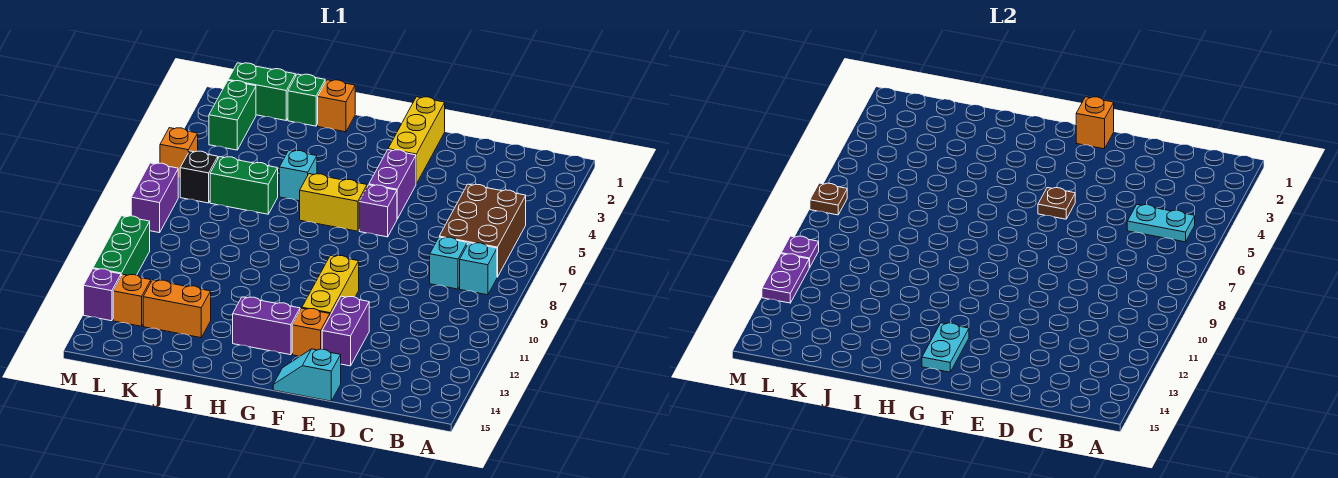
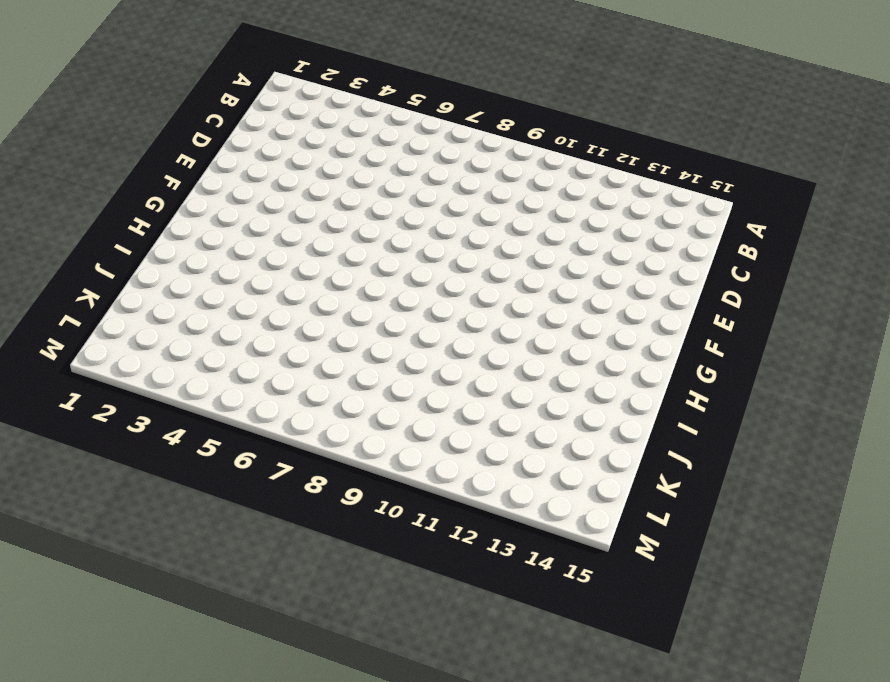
none -> brown 2x3 brick [439,184,526,277]
none -> cyan 1x1 brick [460,243,497,295]
none -> cyan 1x1 brick [430,237,467,289]
none -> purple 1x2 brick [322,296,369,366]

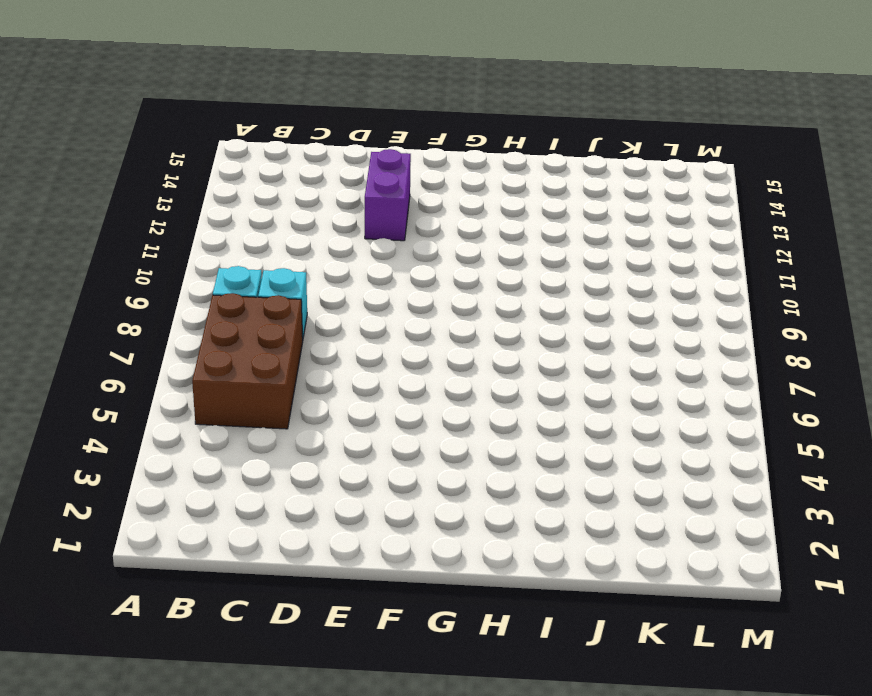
none -> cyan 1x2 slope [273,349,341,401]
none -> yellow 1x3 brick [388,97,445,184]
none -> purple 1x2 brick [369,150,416,219]
none -> purple 1x1 brick [359,185,397,237]

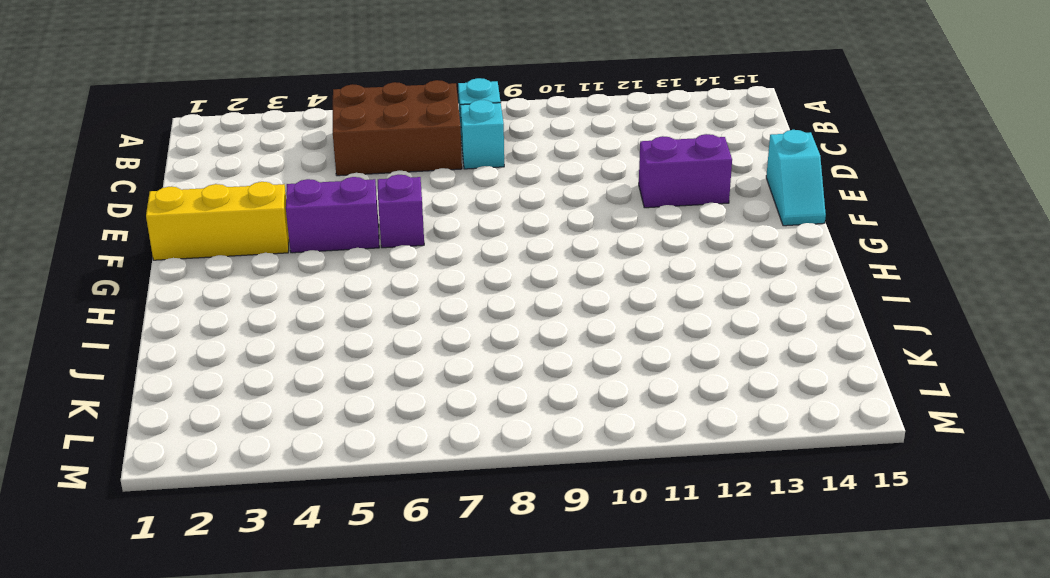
none -> yellow 1x3 brick [302,255,359,315]
none -> orange 1x1 brick [292,308,330,356]
none -> yellow 1x2 brick [300,174,367,231]
none -> purple 1x2 brick [233,297,300,355]

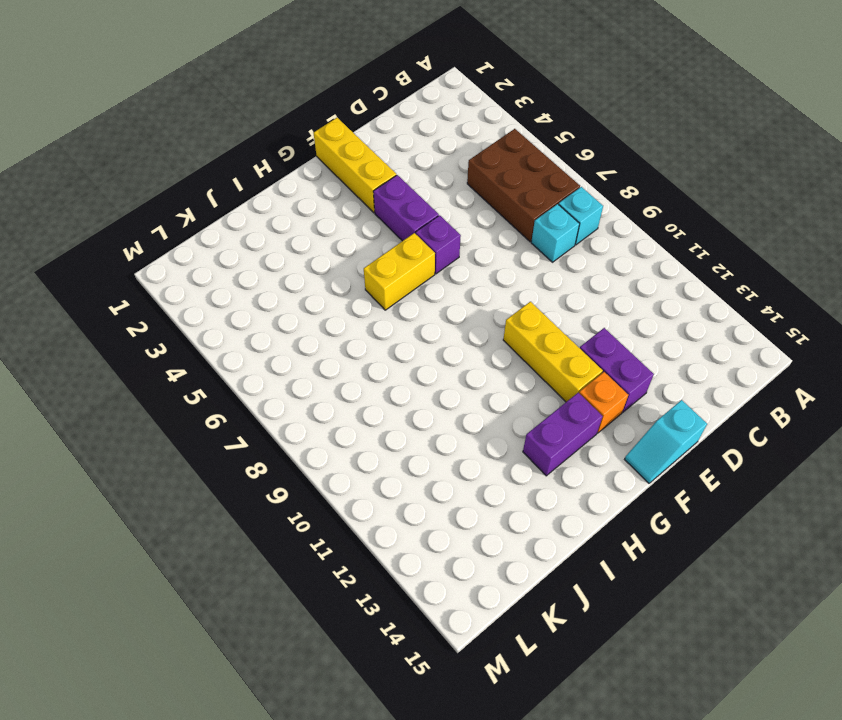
none -> orange 1x1 brick [318,80,355,132]
none -> cyan 1x1 brick [279,150,317,201]
none -> green 1x1 brick [288,74,325,126]
none -> green 1x2 brick [210,157,278,214]

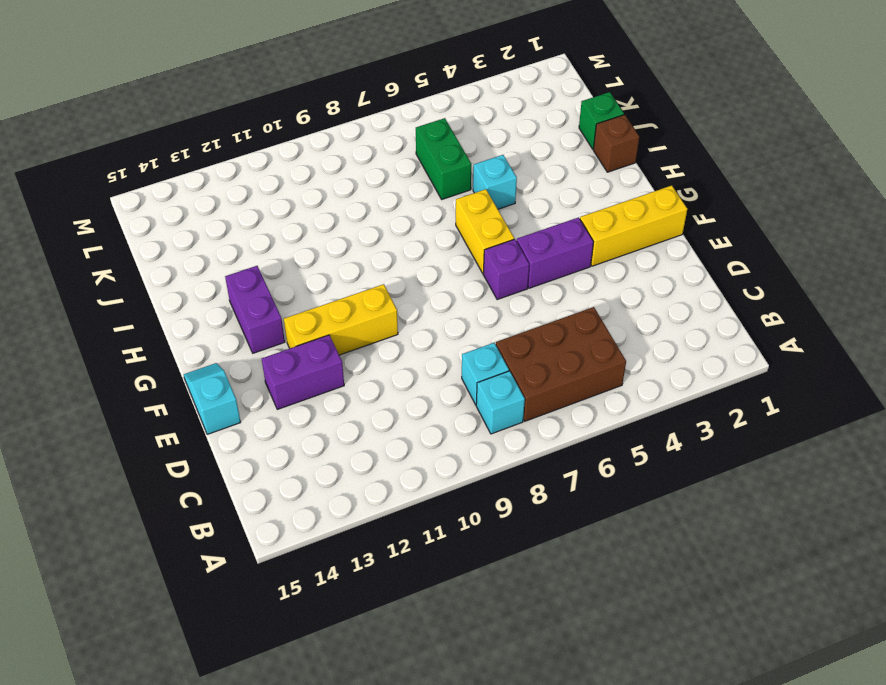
brown 1x1 brick [593,115,639,172] -> orange 1x1 brick [318,80,355,132]
none -> orange 1x1 brick [292,308,330,356]
none -> orange 1x2 brick [143,280,211,338]
none -> green 1x2 brick [228,63,296,120]
none -> green 1x2 brick [209,81,256,150]

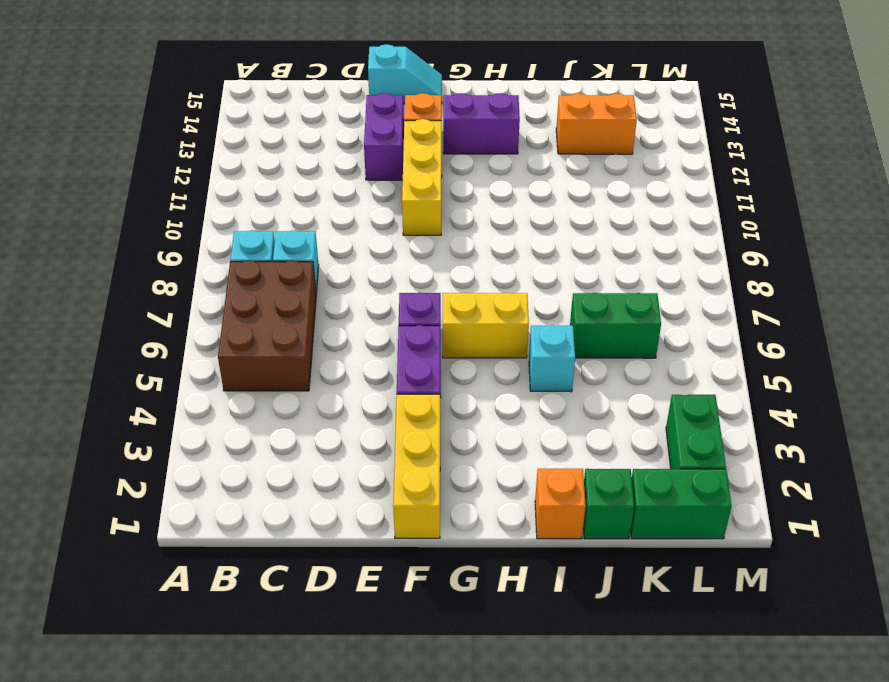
none -> black 1x1 brick [180,151,218,203]
none -> orange 1x1 brick [113,274,151,326]
none -> orange 1x1 brick [160,128,198,178]
none -> purple 1x2 brick [131,163,178,233]

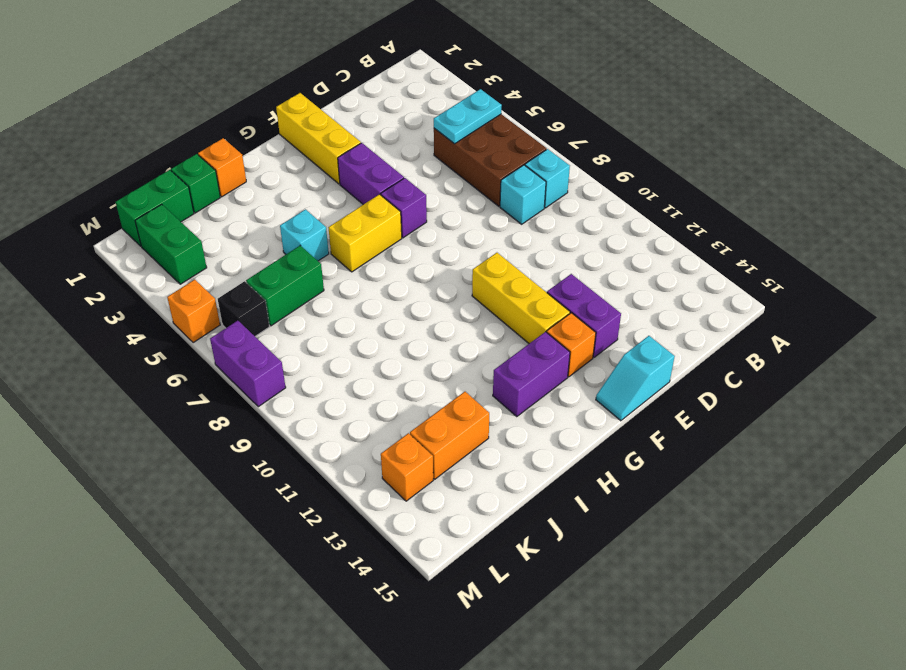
none -> green 1x3 brick [93,216,150,276]
none -> purple 1x1 brick [84,269,121,321]
none -> orange 1x1 brick [1076,97,1114,149]
none -> brown 1x1 plate [1038,188,1075,219]

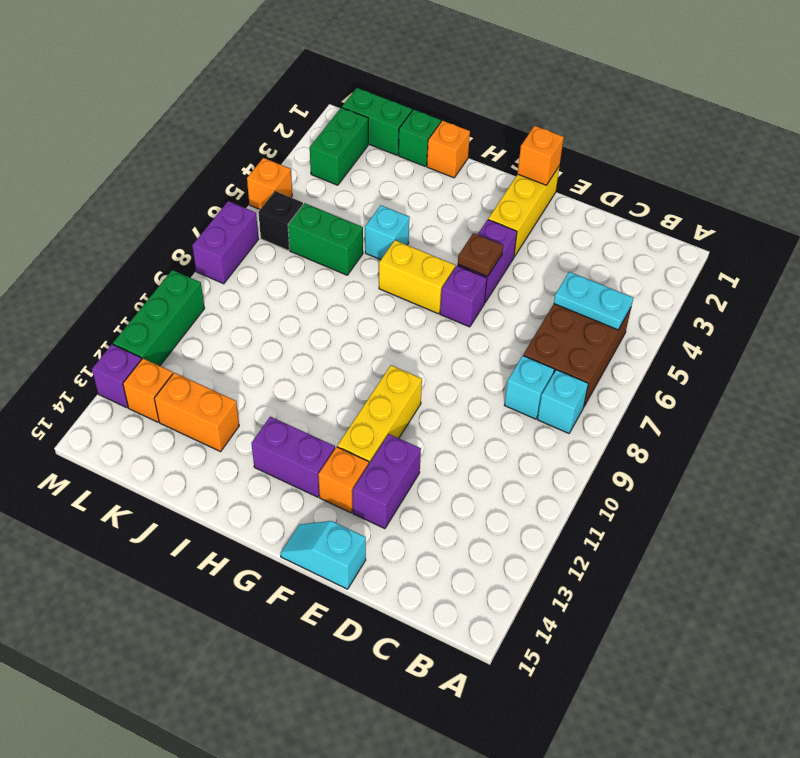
none -> cyan 1x2 plate [922,323,969,372]
none -> brown 1x1 plate [810,183,847,215]
none -> purple 1x1 plate [781,236,819,268]
none -> purple 1x2 plate [762,254,809,303]

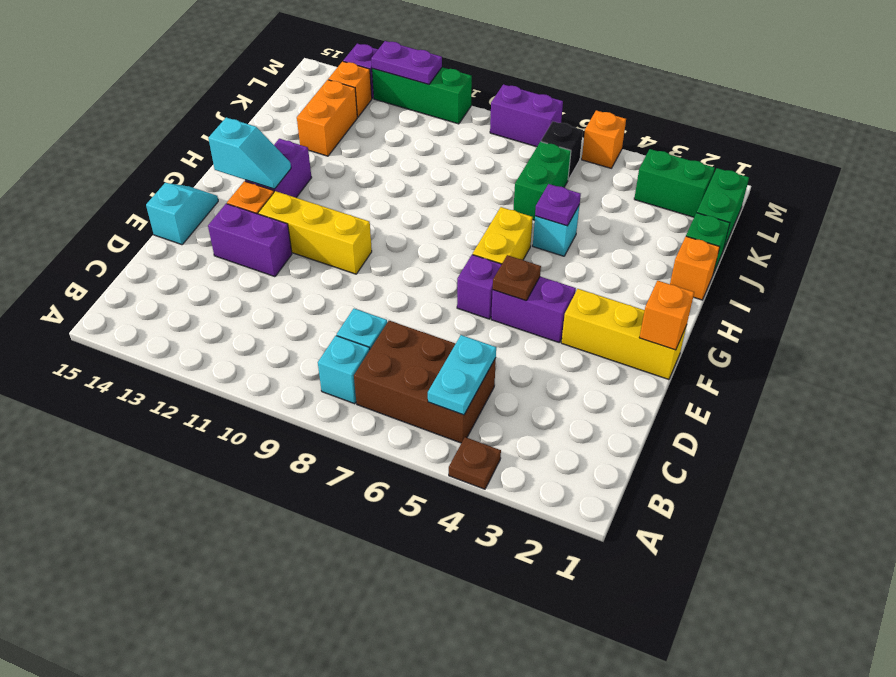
brown 1x1 plate [449,437,501,489] -> brown 1x1 plate moved to [810,183,847,215]
cyan 1x2 slope [208,117,291,189] -> cyan 1x2 plate [922,323,969,372]
purple 1x1 plate [535,184,581,226] -> purple 1x1 plate moved to [781,236,819,268]

